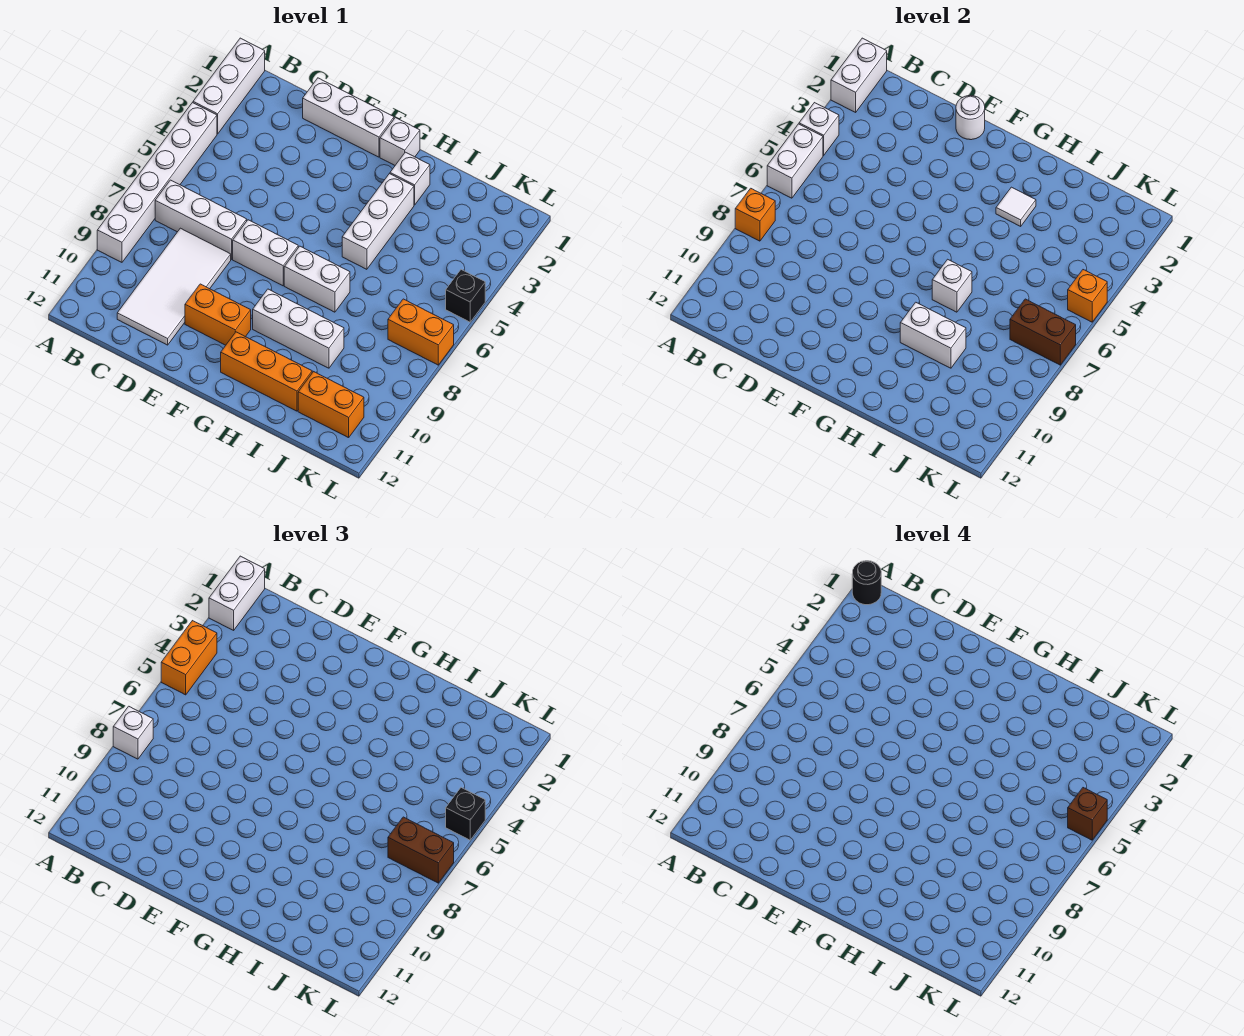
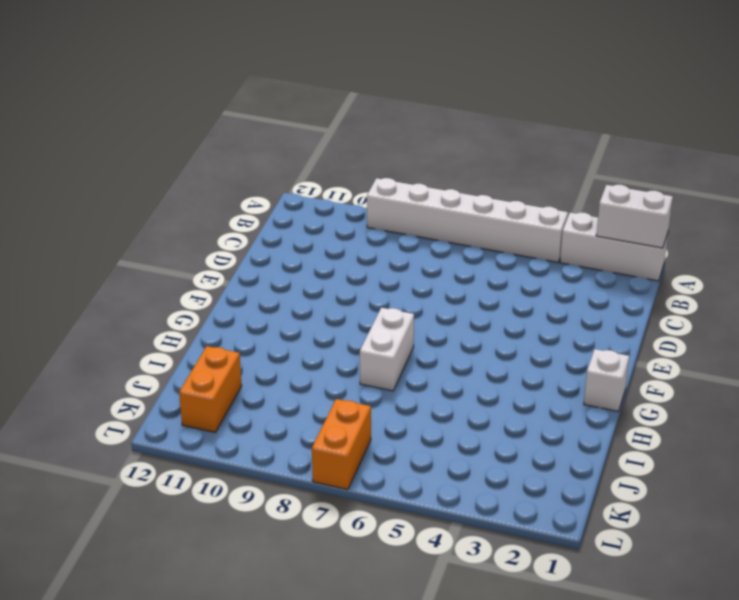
none -> white 1x3 brick [155,180,247,259]
none -> white 2x4 tile [117,228,231,345]
none -> white 1x3 brick [303,78,394,157]
none -> white 1x2 brick [233,220,298,286]

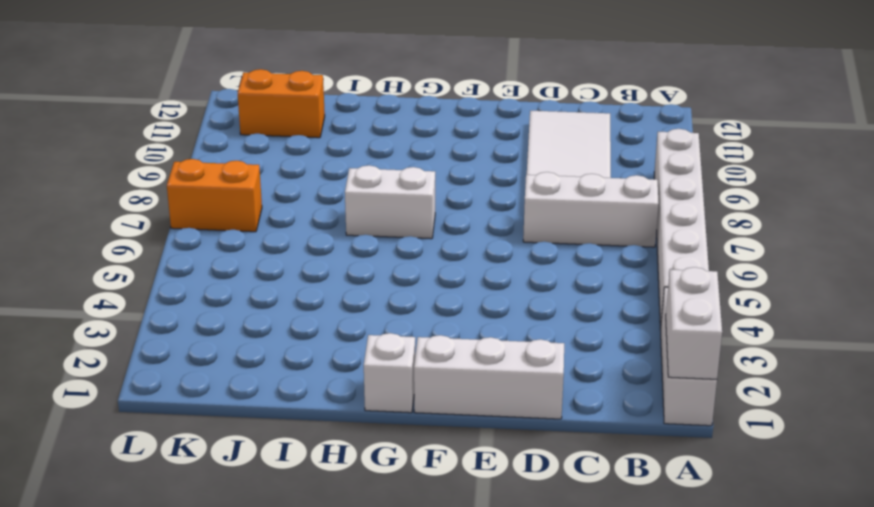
none -> white 1x2 brick [233,220,298,286]
none -> orange 1x2 brick [185,284,251,345]
none -> white 1x3 brick [253,289,344,368]
none -> orange 1x3 brick [221,332,312,411]

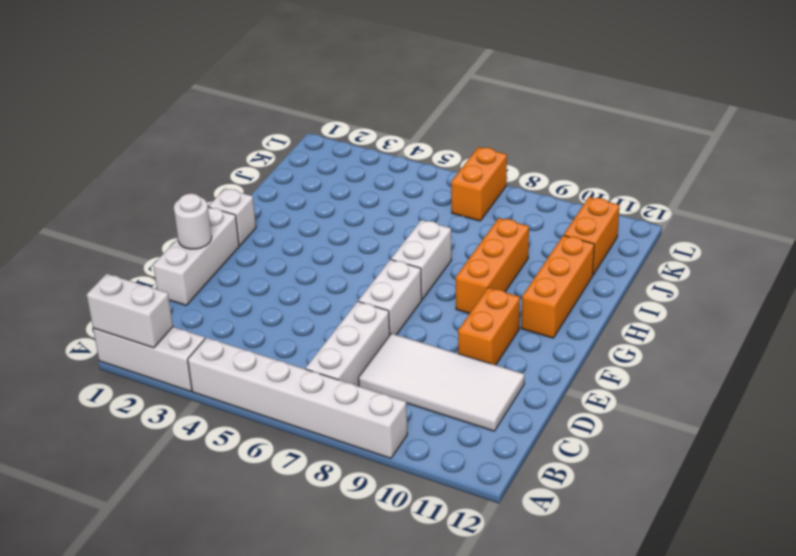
orange 1x3 brick [456,218,529,314] -> white 1x3 brick [253,289,344,368]
none -> white 1x1 brick [390,152,430,205]
none -> white 1x3 brick [342,174,414,269]
none -> black 1x1 brick [446,270,485,322]
none -> white 1x1 brick [799,103,839,155]

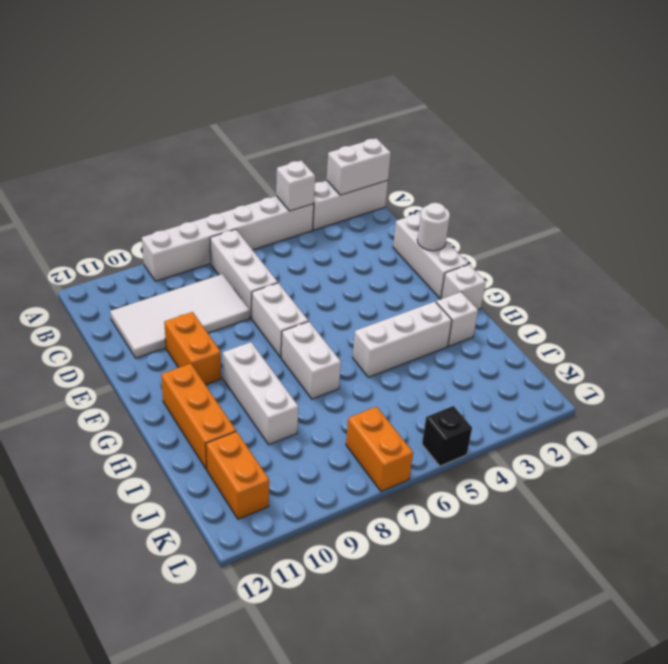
none -> white 1x2 brick [767,124,823,198]
none -> orange 1x1 brick [735,188,775,241]
none -> white 1x1 tile [996,187,1036,226]
none -> white 1x1 brick [932,259,972,312]

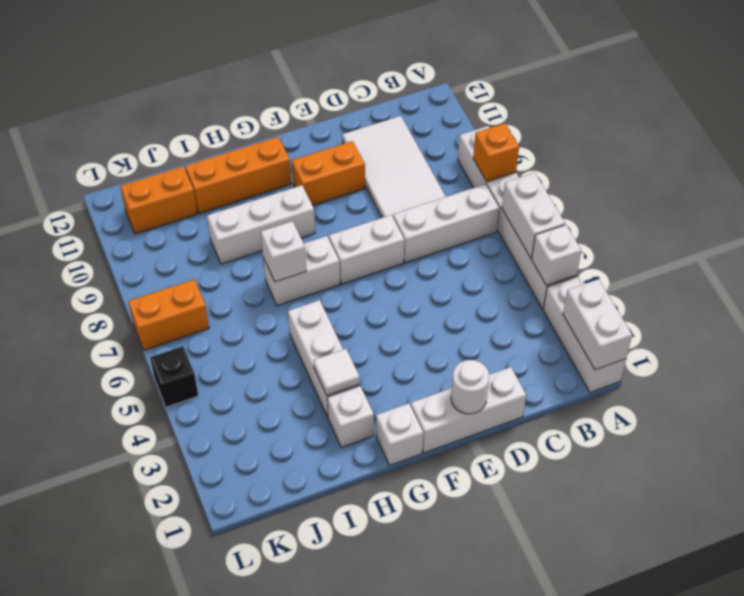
none -> white 1x2 brick [900,302,966,368]
none -> brown 1x2 brick [1010,299,1076,365]
none -> orange 1x1 brick [1068,270,1107,322]
none -> white 1x2 brick [209,556,265,630]

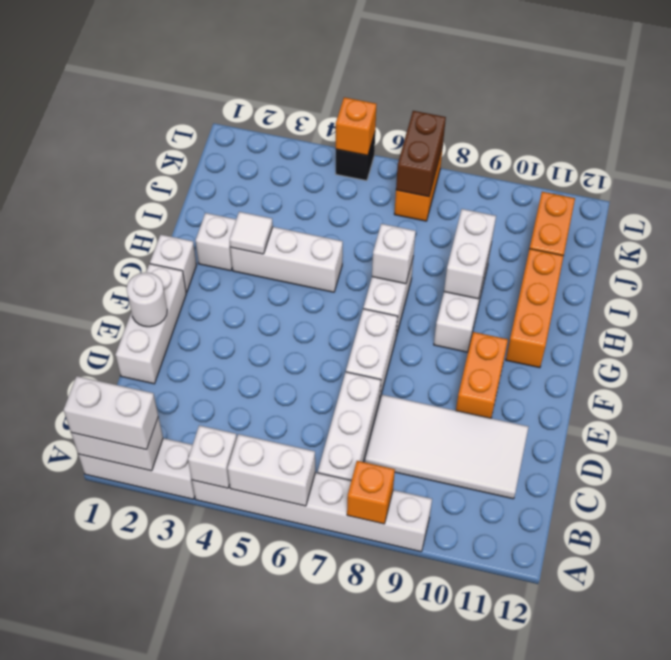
none -> orange 1x2 brick [161,621,217,695]
none -> white 1x1 brick [113,706,153,759]
none -> brown 1x2 brick [388,817,454,883]
none -> black 1x1 brick [446,788,485,840]

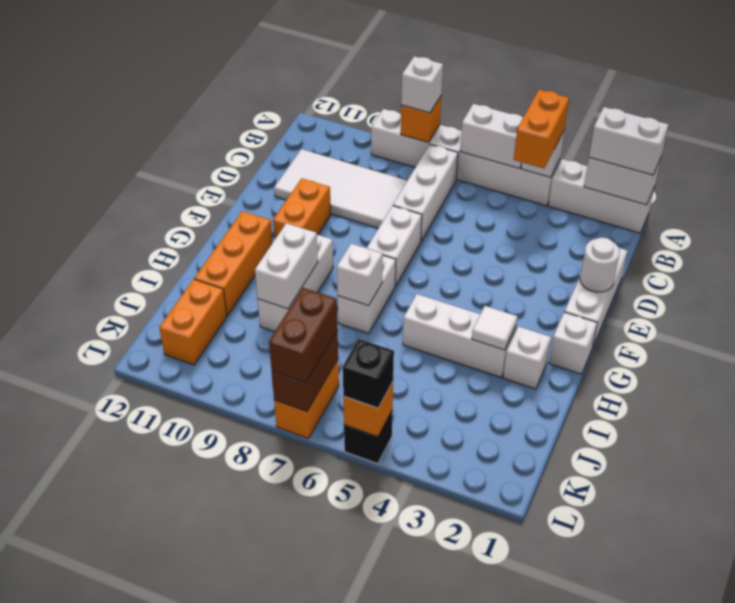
orange 1x2 brick [514,90,569,168] -> orange 1x2 brick turned to [161,621,217,695]
none -> black 1x1 round brick [852,561,881,605]
none -> brown 1x1 brick [1068,788,1107,840]

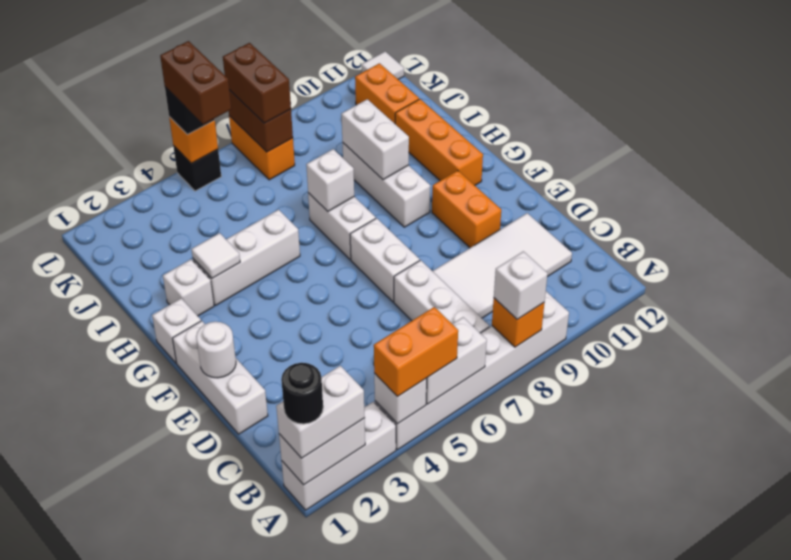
brown 1x2 brick [160,41,231,124] -> brown 1x1 brick [1068,788,1107,840]
white 1x1 tile [362,51,404,80] -> none

